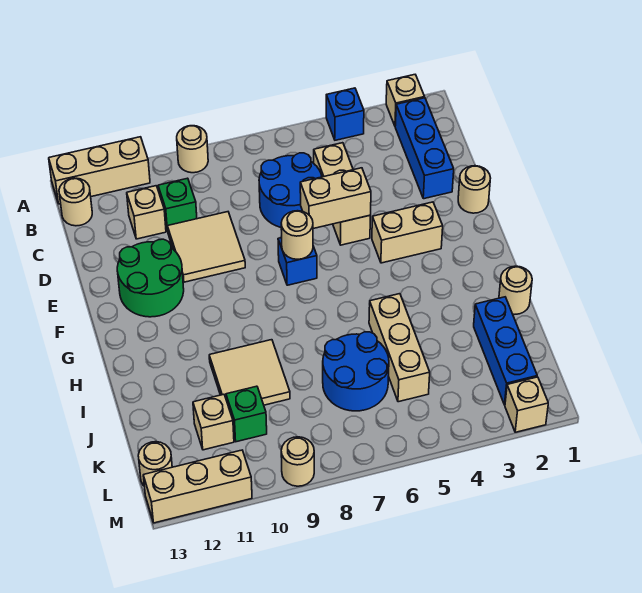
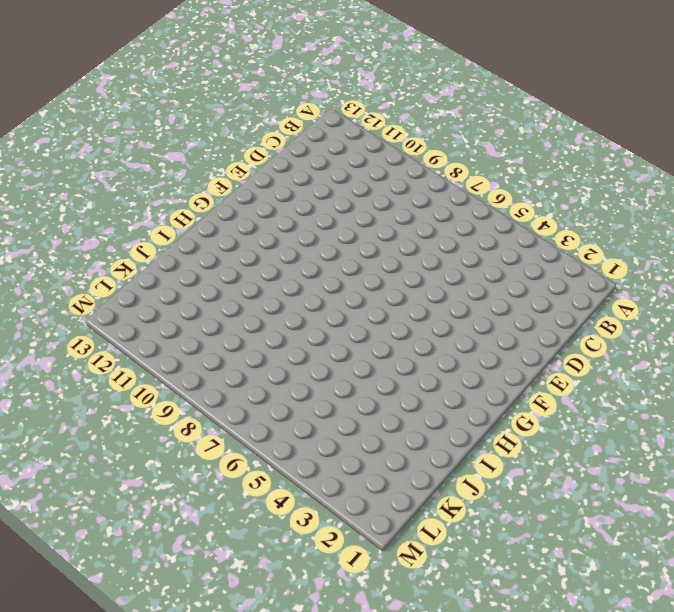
none -> tan 1x1 brick [386,75,425,126]
none -> blue 1x1 brick [326,88,364,140]
none -> tan 1x1 round brick [177,126,208,173]

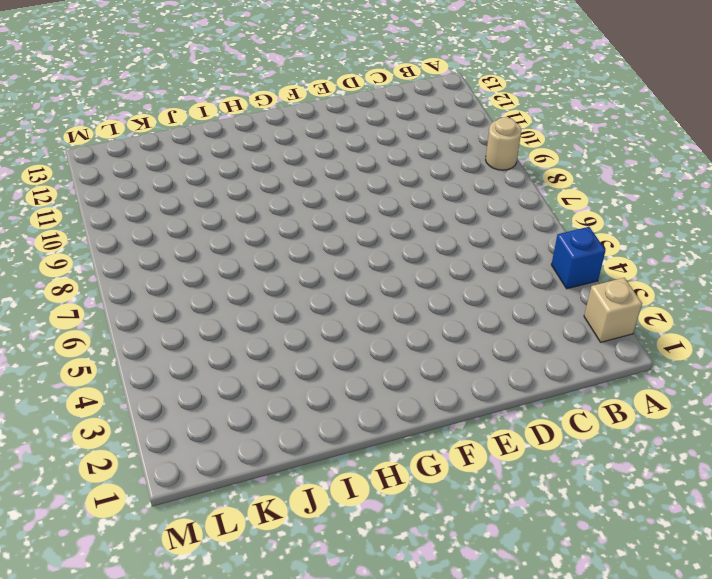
none -> tan 1x3 brick [49,137,150,204]
none -> blue 1x3 brick [395,98,454,199]
none -> tan 1x1 round brick [59,178,92,226]

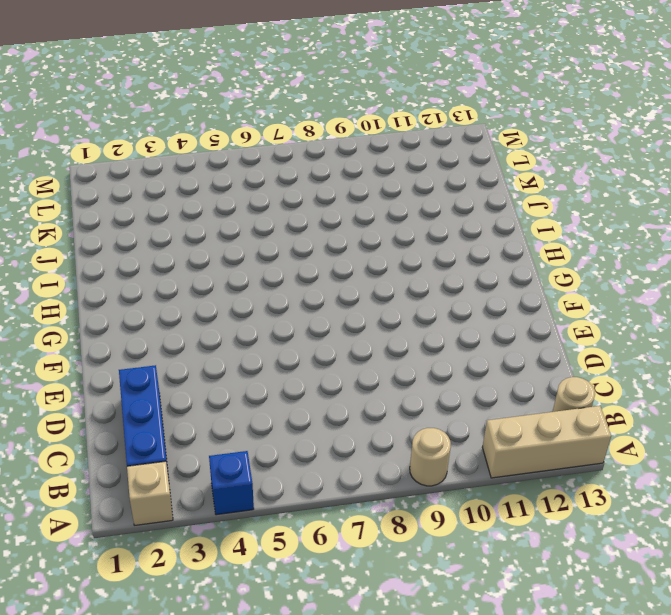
none -> tan 1x3 brick [314,143,370,245]
none -> blue 2x2 round brick [259,153,322,227]
none -> green 1x1 brick [158,178,197,231]

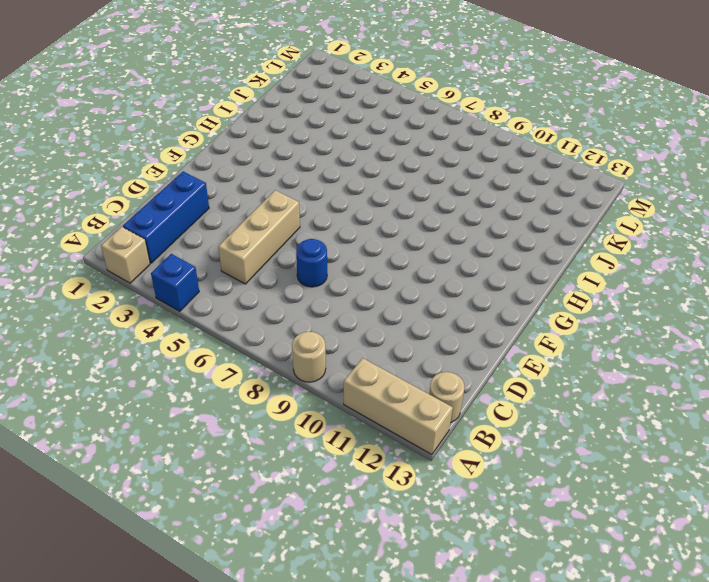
blue 1x1 round brick [296,239,327,287] -> blue 2x2 round brick [259,153,322,227]
none -> green 1x1 brick [158,178,197,231]
none -> tan 1x1 brick [127,186,166,239]
none -> tan 2x2 tile [167,212,245,282]

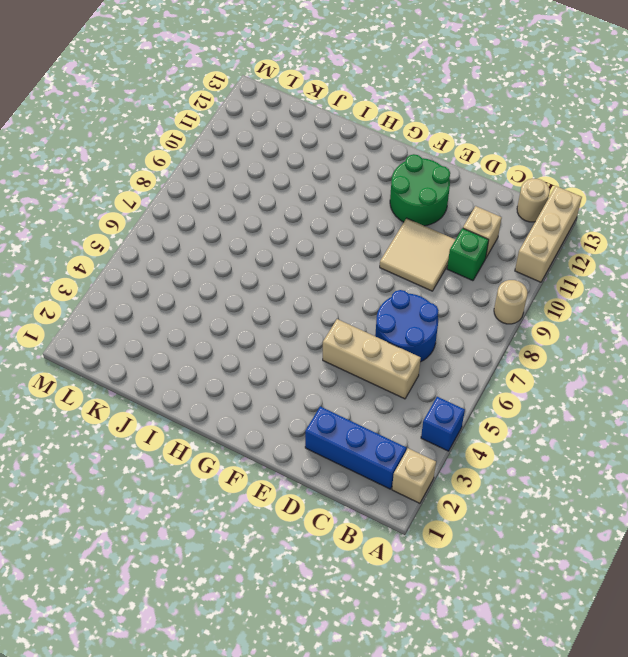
none -> tan 1x1 round brick [458,166,490,213]
none -> tan 1x2 brick [372,202,443,263]
none -> blue 1x1 brick [278,238,317,285]

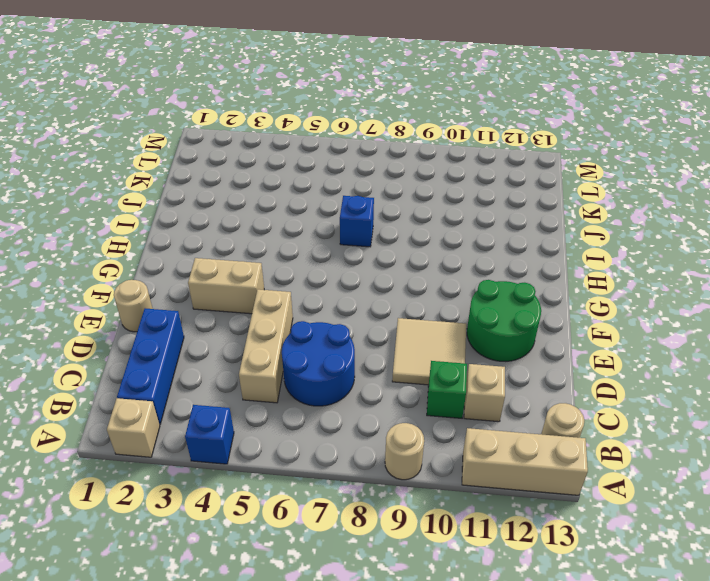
blue 1x1 brick [340,196,374,247] -> blue 1x1 brick moved to [278,238,317,285]
none -> tan 1x1 round brick [499,266,532,314]
none -> tan 1x3 brick [369,294,430,402]
none -> tan 2x2 tile [209,340,290,405]

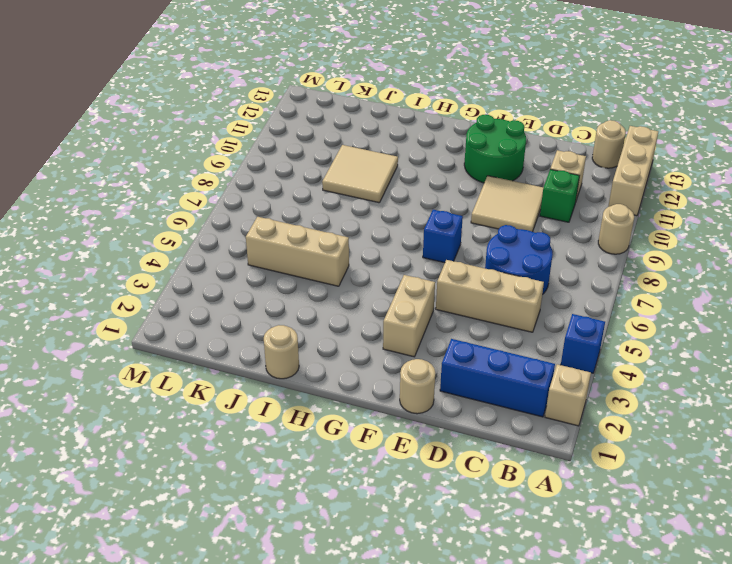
none -> blue 1x3 brick [474,297,537,405]
none -> blue 2x2 round brick [323,332,389,411]
none -> green 1x1 brick [226,386,267,442]

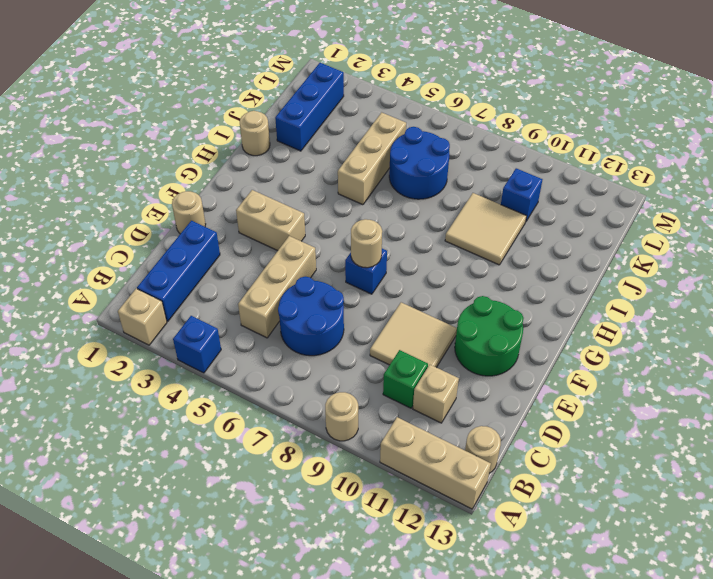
blue 1x1 brick [501,168,542,221] -> green 1x1 brick [226,386,267,442]
none -> tan 1x1 brick [193,394,234,450]
none -> tan 1x1 round brick [138,442,172,486]
none -> tan 1x1 brick [505,377,548,432]

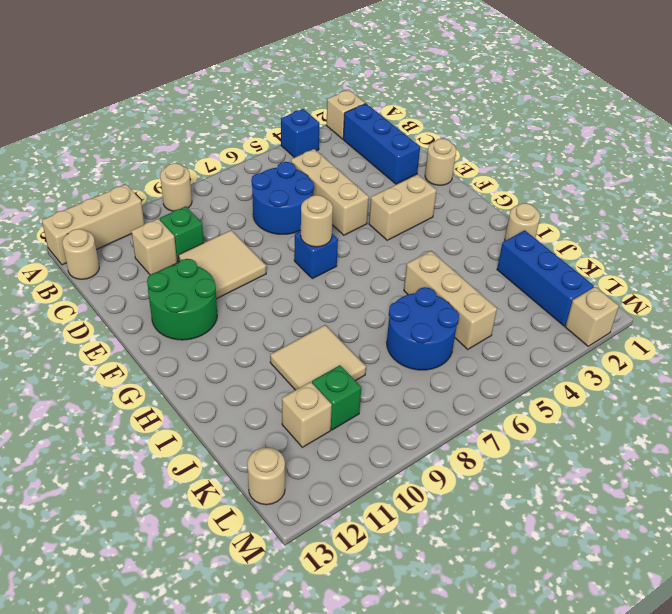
none -> tan 1x1 round brick [281,437,314,486]
none -> tan 1x3 brick [143,450,252,523]
none -> tan 1x2 brick [300,168,371,229]

